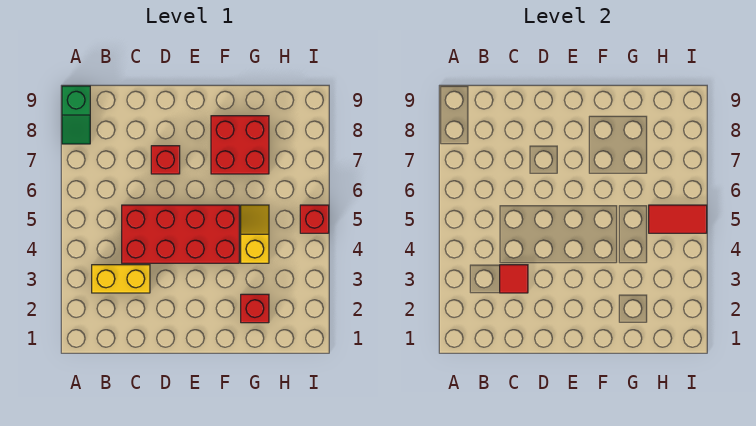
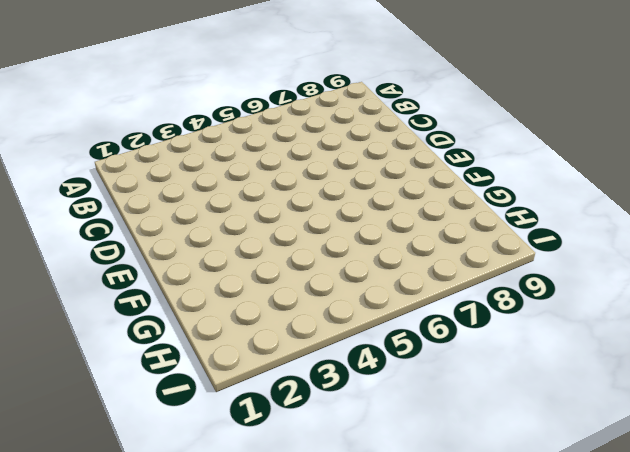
none -> green 1x2 slope [62,86,90,144]
none -> yellow 1x2 brick [92,265,150,293]

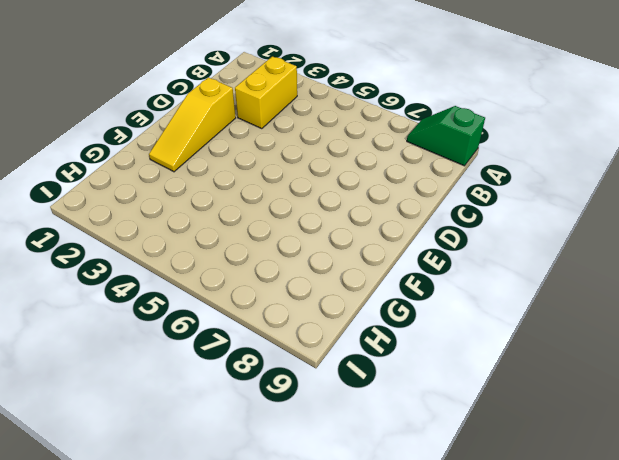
yellow 1x3 slope [149,77,236,172] -> none
none -> red 2x4 brick [122,205,239,263]
none -> red 1x1 brick [151,146,180,174]

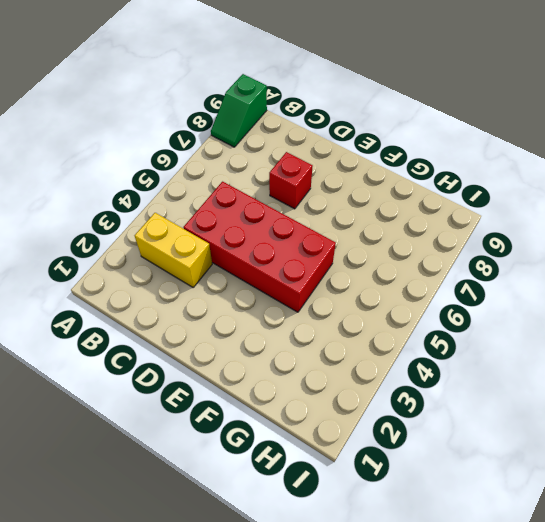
none -> red 2x2 brick [211,116,269,174]
none -> red 1x1 brick [241,294,269,323]

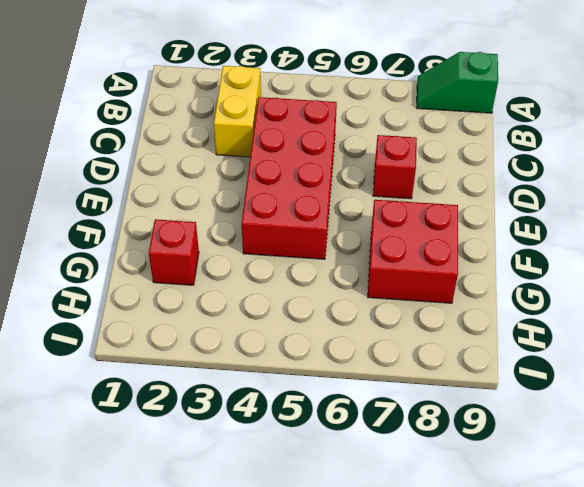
none -> yellow 1x2 slope [241,205,269,263]
none -> red 1x1 brick [300,205,329,233]

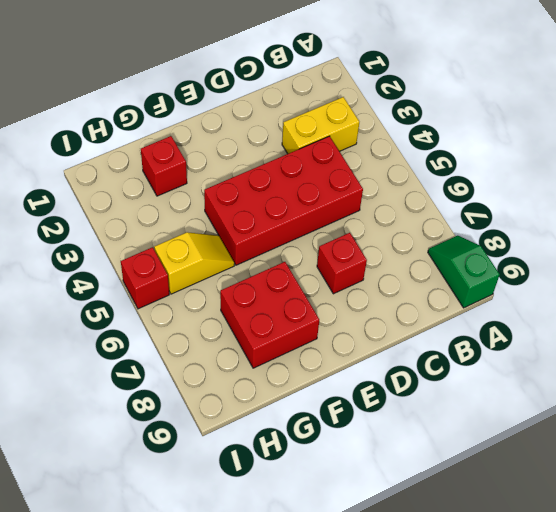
yellow 1x2 slope [154,232,234,294] -> yellow 1x2 slope turned to [241,205,269,263]
none -> red 1x1 tile [500,265,528,293]
none -> red 1x2 tile [649,205,707,233]

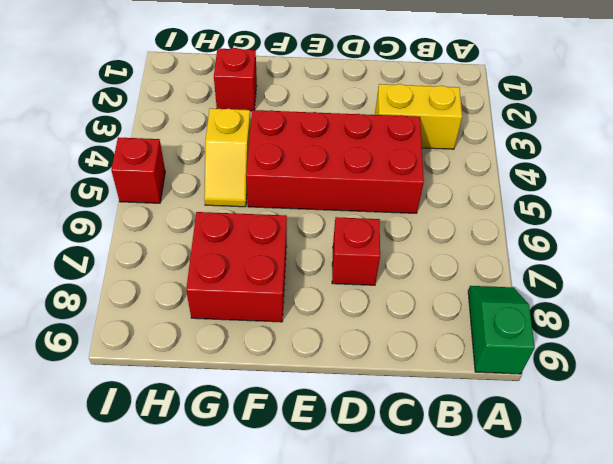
none -> red 1x1 tile [500,265,528,293]
none -> red 1x2 tile [649,205,707,233]

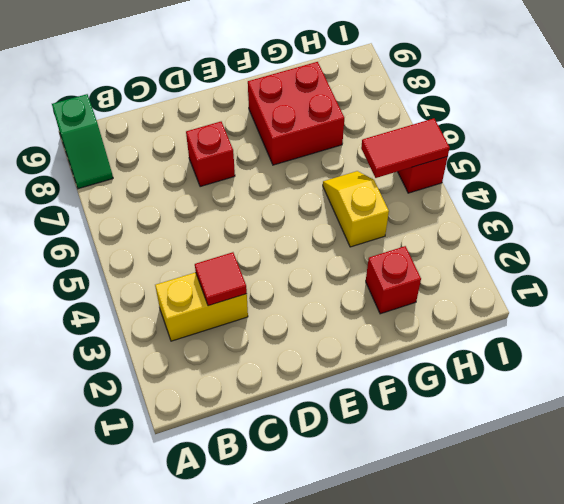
none -> red 2x4 brick [122,205,239,263]

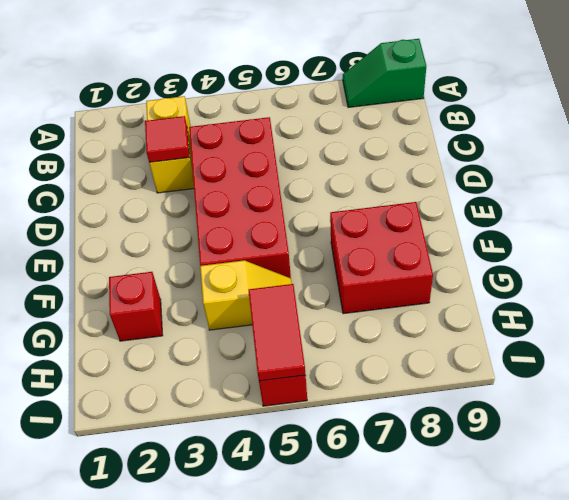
none -> red 1x1 brick [151,146,180,174]

